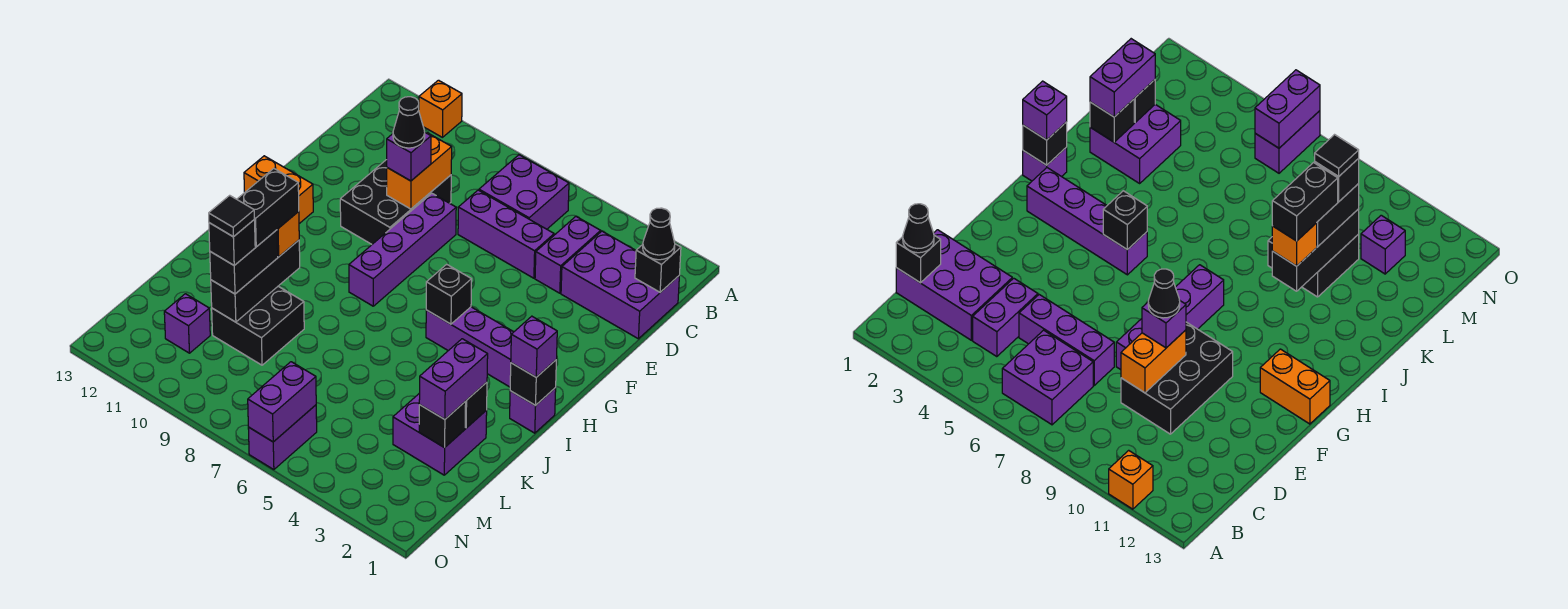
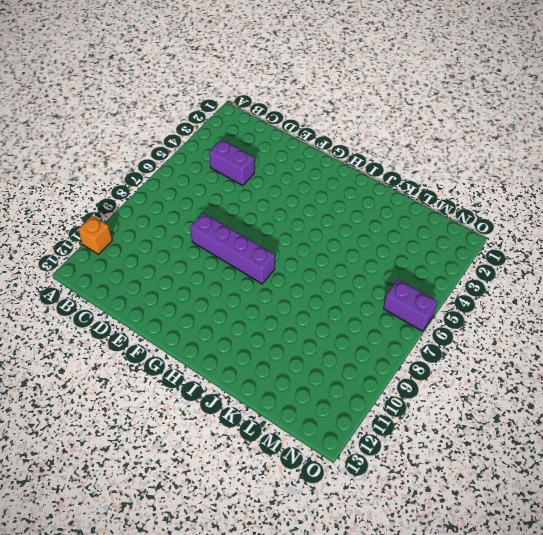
none -> purple 2x2 brick [479,155,569,229]
none -> purple 2x3 brick [561,231,679,339]
none -> purple 1x3 brick [458,190,554,278]
none -> black 2x3 brick [340,160,451,244]

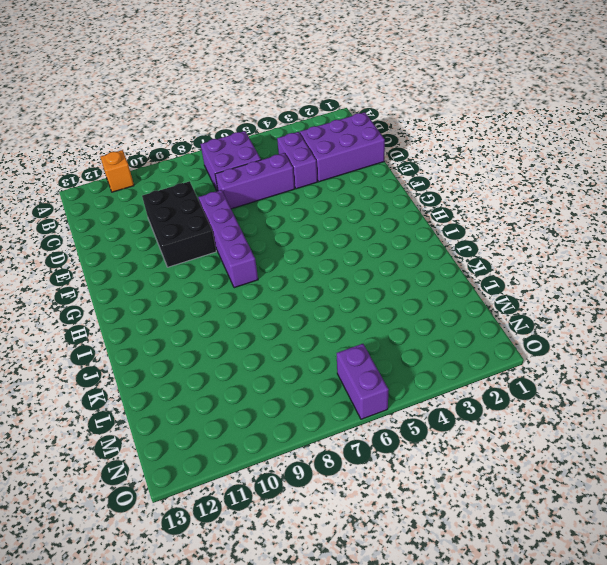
none -> orange 1x2 brick [244,156,313,224]
none -> purple 1x4 brick [426,307,513,387]
none -> purple 1x1 brick [510,388,556,433]
none -> purple 2x2 brick [393,393,487,475]

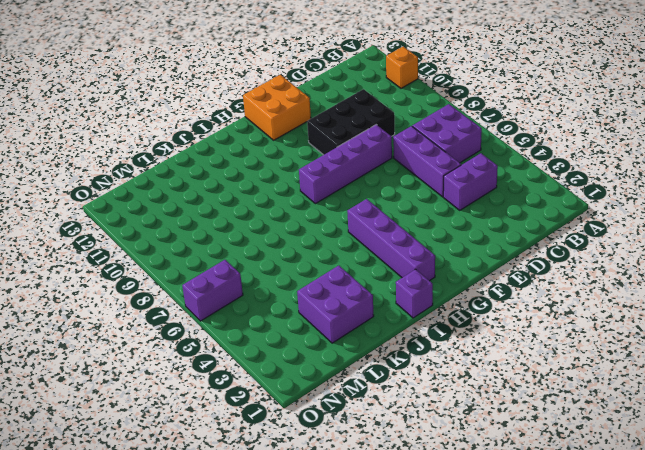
orange 2x2 brick [243,75,311,140] -> orange 1x2 brick [244,156,313,224]
none -> purple 2x3 brick [561,231,679,339]
none -> black 2x2 brick [212,286,304,365]
none -> purple 1x1 brick [164,294,210,353]
none -> black 1x1 brick [635,244,681,292]

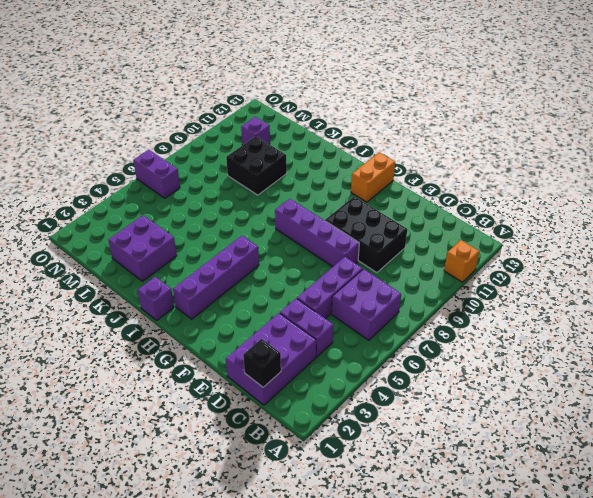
none -> orange 1x2 brick [387,133,452,209]
none -> black 1x1 brick [426,264,472,324]
none -> black 1x1 brick [510,360,556,406]
none -> black 1x3 brick [211,240,300,322]

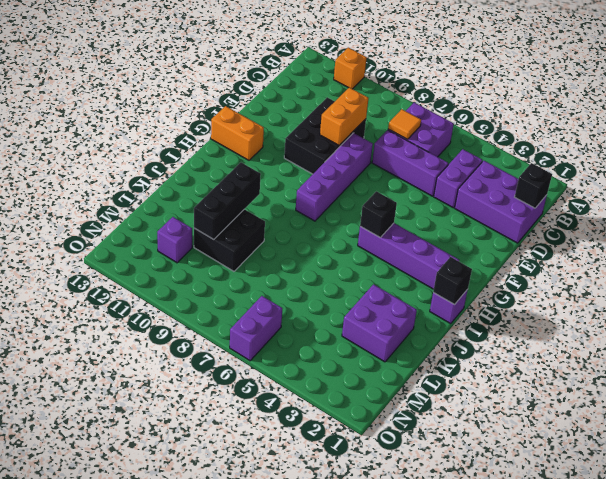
orange 1x1 tile [388,109,421,139] -> none
none -> black 1x1 brick [465,382,487,428]
none -> black 1x1 brick [419,402,466,448]
none -> purple 1x2 brick [248,362,316,442]
none -> black 1x1 cone [643,208,675,260]

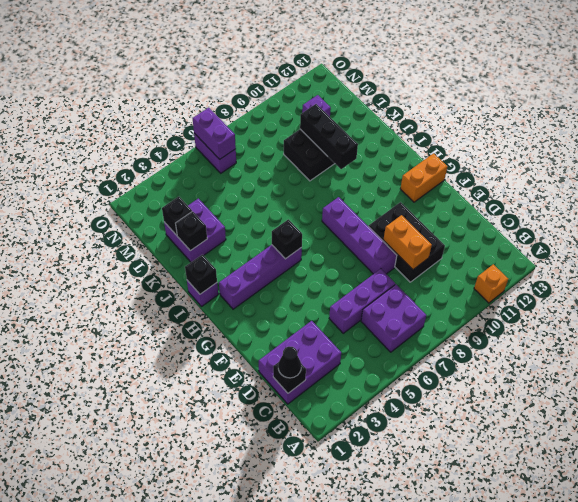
none -> purple 1x2 brick [535,216,601,293]
none -> purple 1x1 brick [387,133,431,181]
none -> purple 1x1 brick [511,316,557,377]
none -> orange 1x1 brick [277,211,299,257]

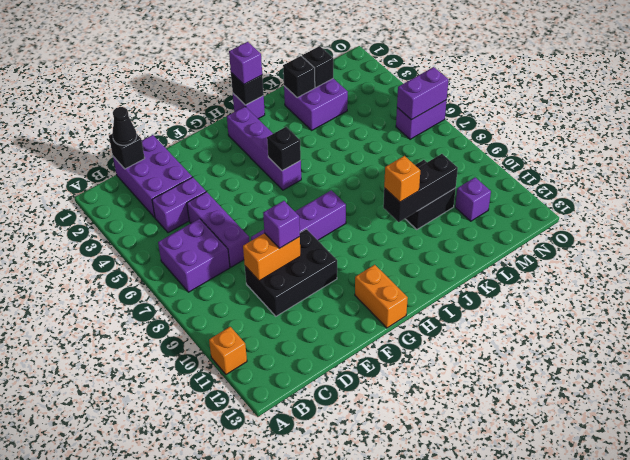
none -> purple 1x2 brick [419,339,488,419]
none -> black 1x2 brick [210,230,278,294]
none -> black 1x1 cone [393,97,425,148]
none -> black 1x2 brick [237,168,299,247]

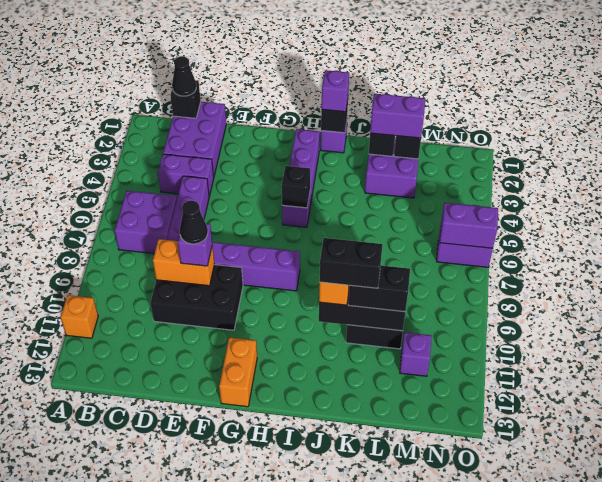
none -> black 1x1 brick [209,220,255,265]
none -> black 1x1 tile [209,195,255,237]

